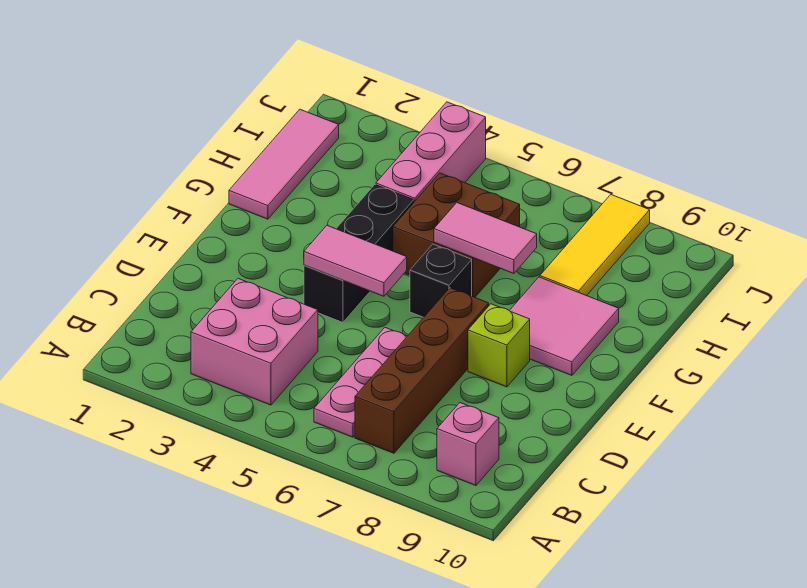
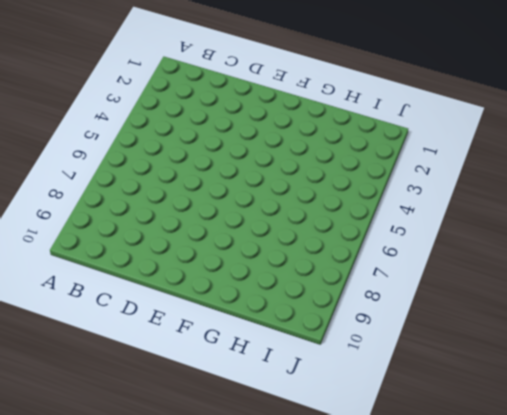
none -> pink 2x2 brick [191,279,318,405]
none -> pink 1x3 plate [314,328,407,437]
none -> brown 1x4 brick [355,288,489,453]

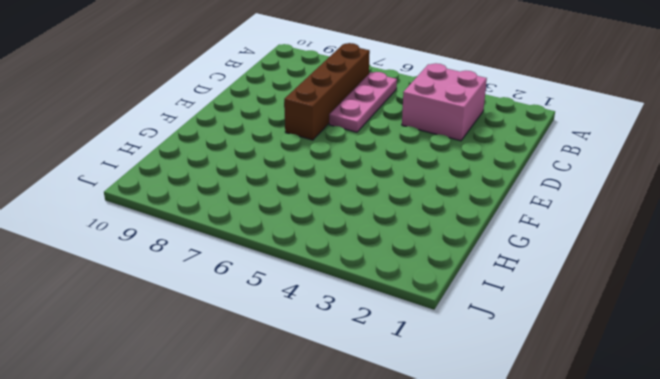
none -> pink 1x1 brick [437,403,499,486]
none -> black 1x3 brick [304,185,414,323]
none -> lime 1x1 brick [468,304,530,387]

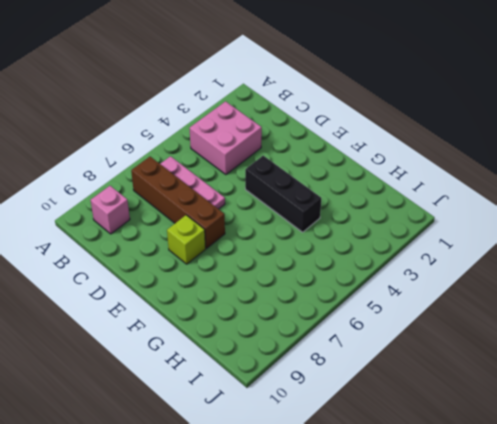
none -> black 1x1 brick [410,244,472,317]
none -> pink 2x2 tile [509,277,619,375]
none -> pink 1x3 tile [229,109,339,219]

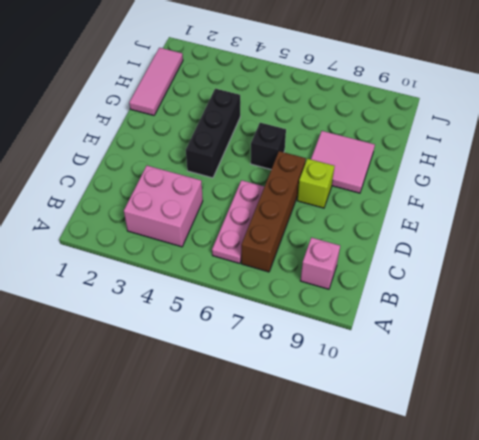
none -> brown 2x2 brick [393,173,520,297]
none -> pink 1x3 brick [376,102,486,202]
none -> yellow 1x3 tile [540,195,650,296]

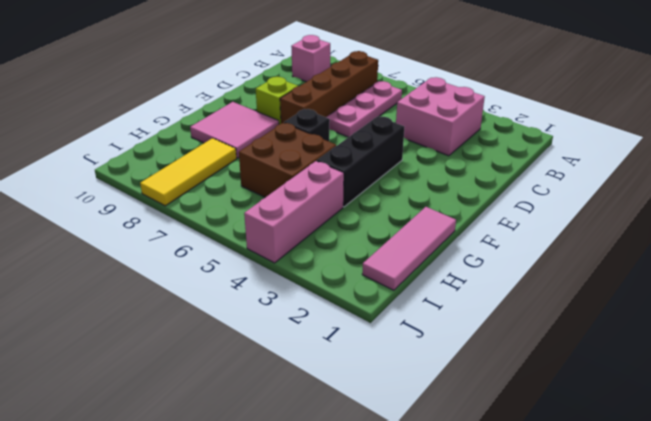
none -> pink 1x2 tile [304,225,407,296]
none -> pink 1x2 tile [434,203,537,274]

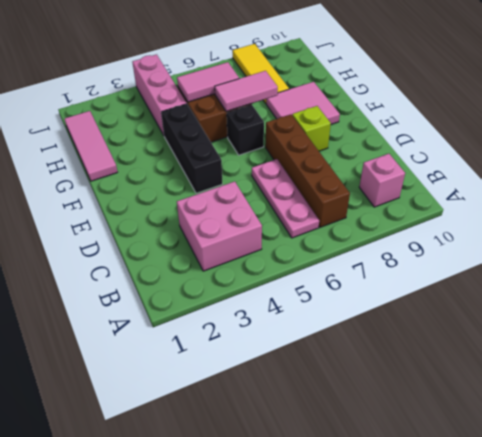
pink 1x2 tile [177,62,239,102] -> pink 1x2 tile moved to [304,225,407,296]

